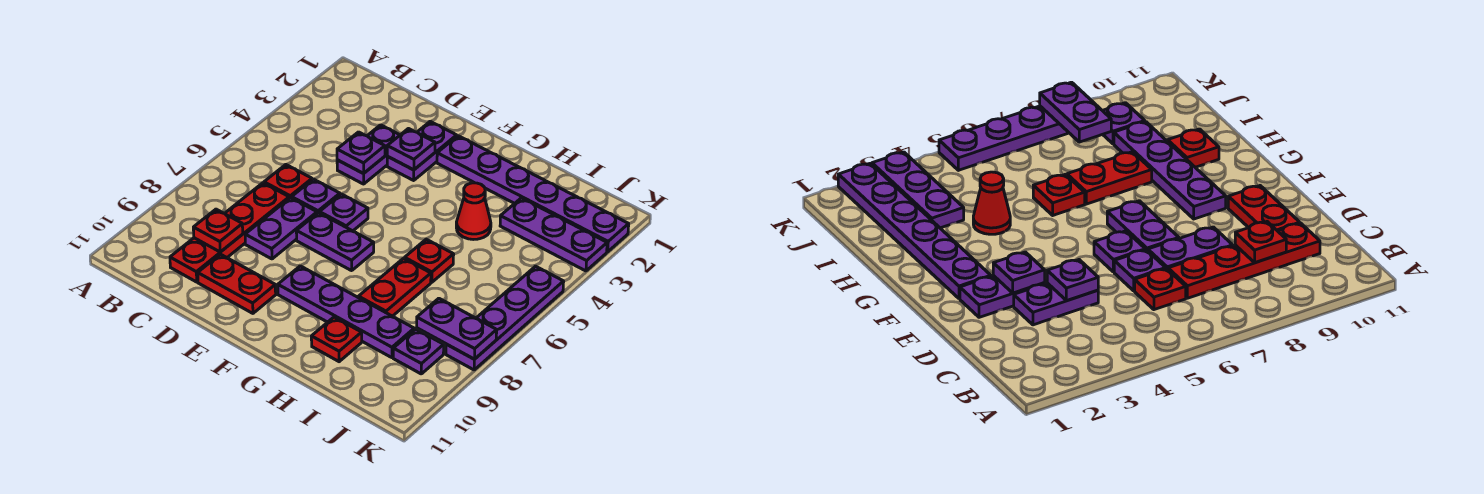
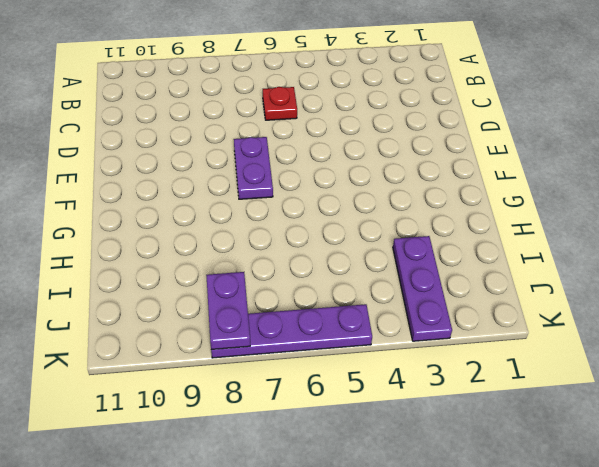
none -> red 1x4 plate [170,183,289,282]
none -> purple 1x2 plate [337,125,400,184]
none -> purple 1x1 plate [292,179,340,213]

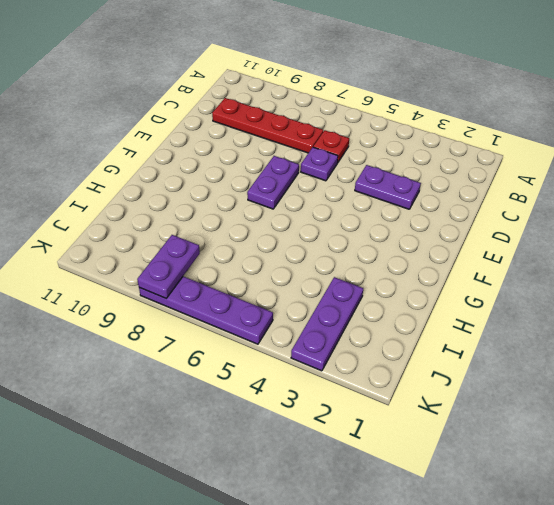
none -> purple 1x2 plate [245,198,317,259]
none -> red 1x2 plate [198,254,276,313]
none -> purple 1x2 plate [387,121,457,180]

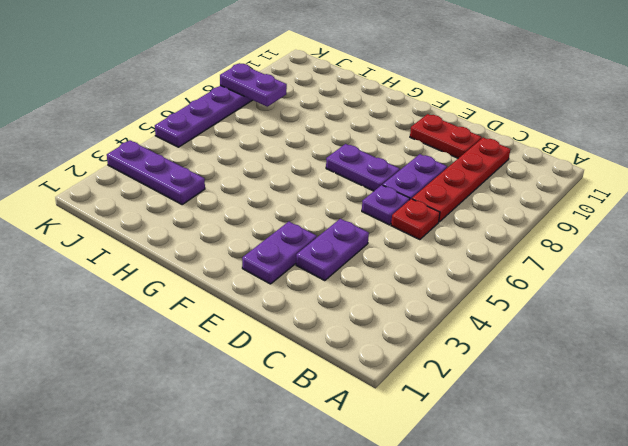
none -> purple 1x1 plate [320,194,368,231]
none -> purple 1x6 plate [437,136,629,252]
none -> purple 1x4 plate [278,266,414,358]

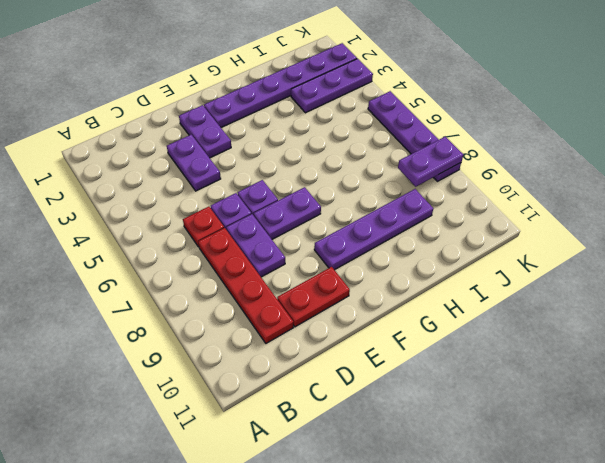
none -> red 1x1 cone [456,183,491,240]
none -> red 1x1 plate [405,239,454,282]
none -> red 1x2 plate [359,258,431,316]

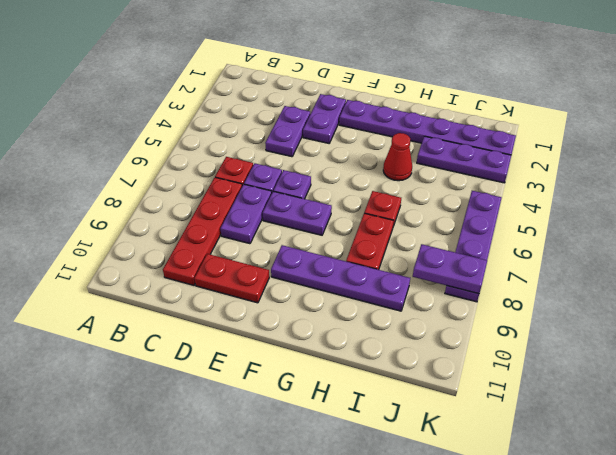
none -> red 1x1 plate [311,317,362,362]
none -> purple 1x1 plate [393,329,444,374]
none -> red 1x1 plate [193,209,243,252]

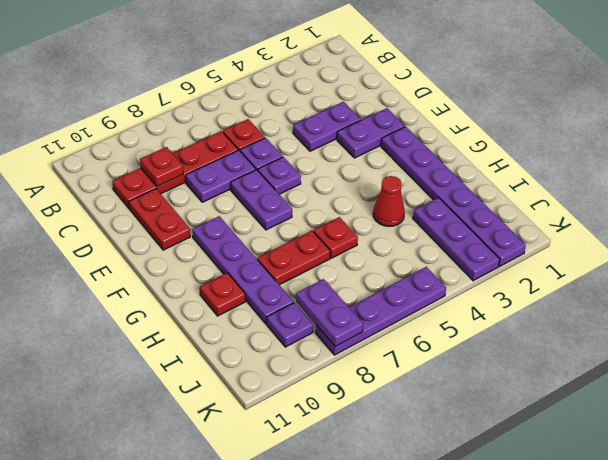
none -> purple 1x1 plate [337,132,385,174]
none -> purple 1x1 plate [387,129,435,170]

